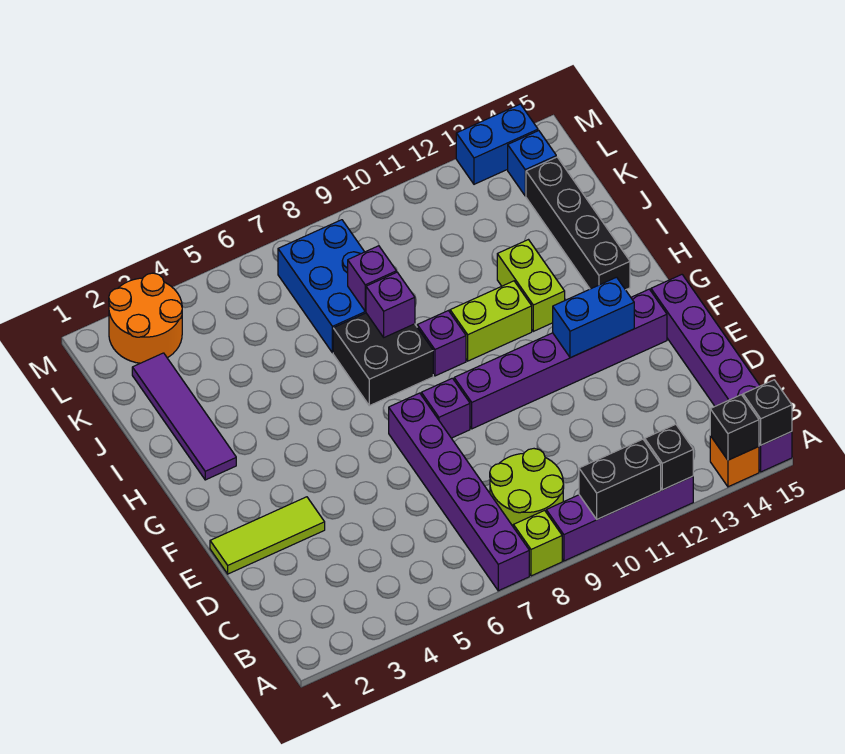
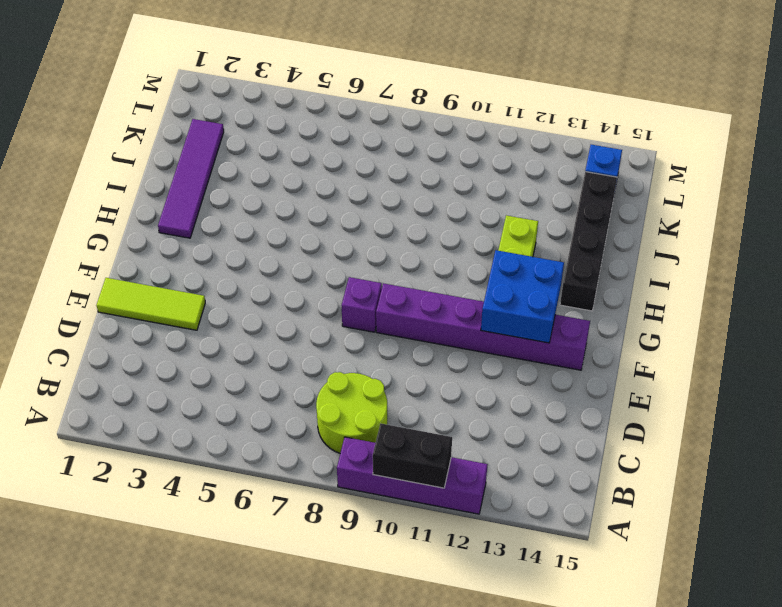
blue 2x2 brick [481,250,564,343] -> blue 1x2 brick [553,277,634,358]
none -> purple 1x6 brick [389,393,529,591]
none -> lime 1x1 brick [513,510,562,576]
none -> orange 1x1 brick [710,436,759,487]

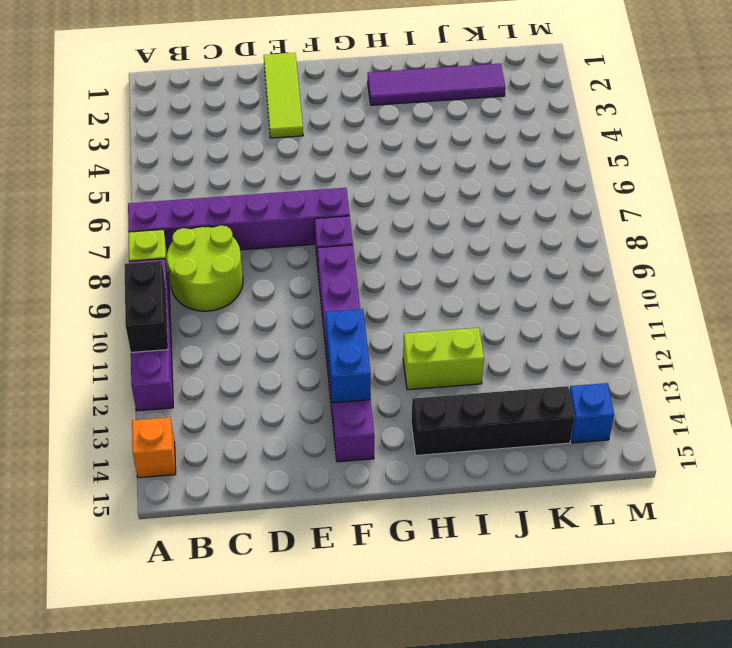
none -> purple 1x6 brick [651,275,792,472]
none -> black 2x2 brick [333,313,433,406]
none -> purple 1x1 brick [417,311,466,376]

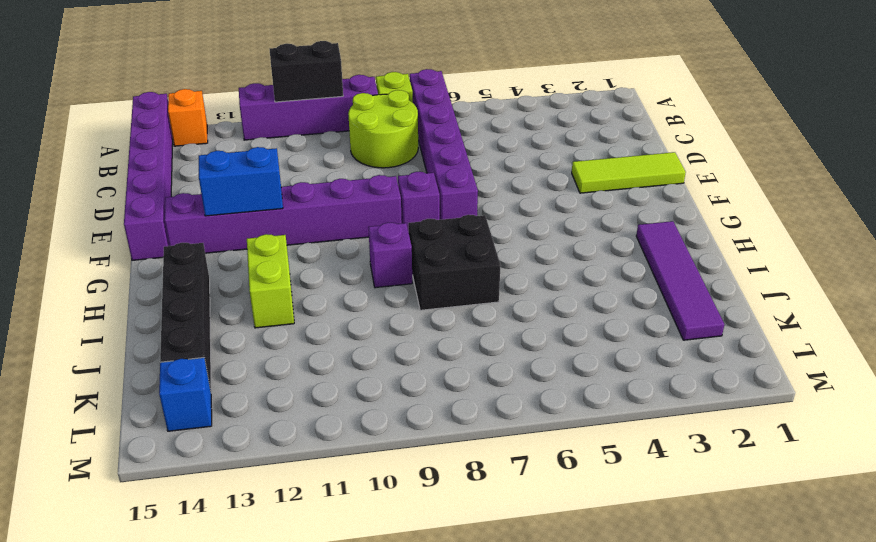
none -> lime 1x2 brick [450,281,532,361]
none -> blue 2x3 brick [278,220,366,353]
none -> orange 2x2 round brick [109,273,182,363]

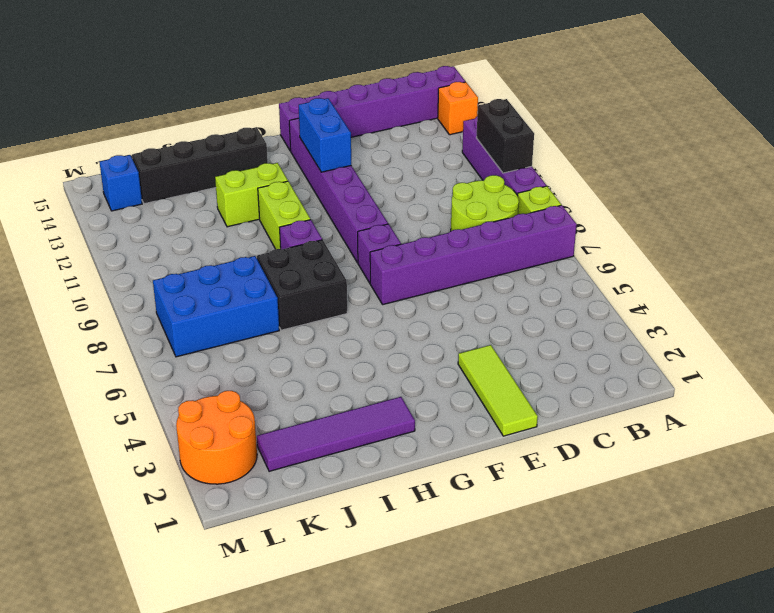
none -> blue 1x2 brick [456,104,538,184]
none -> black 1x1 brick [645,424,693,490]
none -> black 1x1 brick [710,395,759,460]

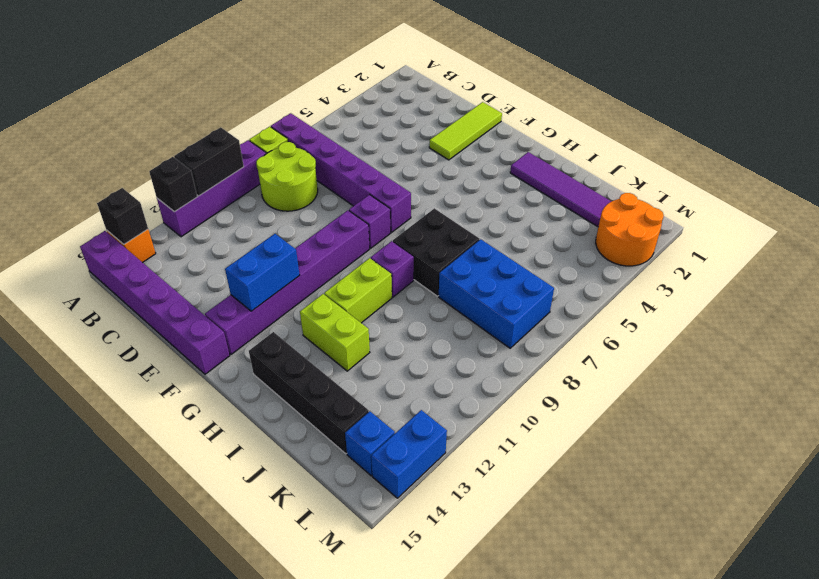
none -> black 1x1 brick [743,380,792,445]
none -> purple 1x1 brick [366,272,415,337]
none -> purple 1x1 brick [348,246,396,311]

